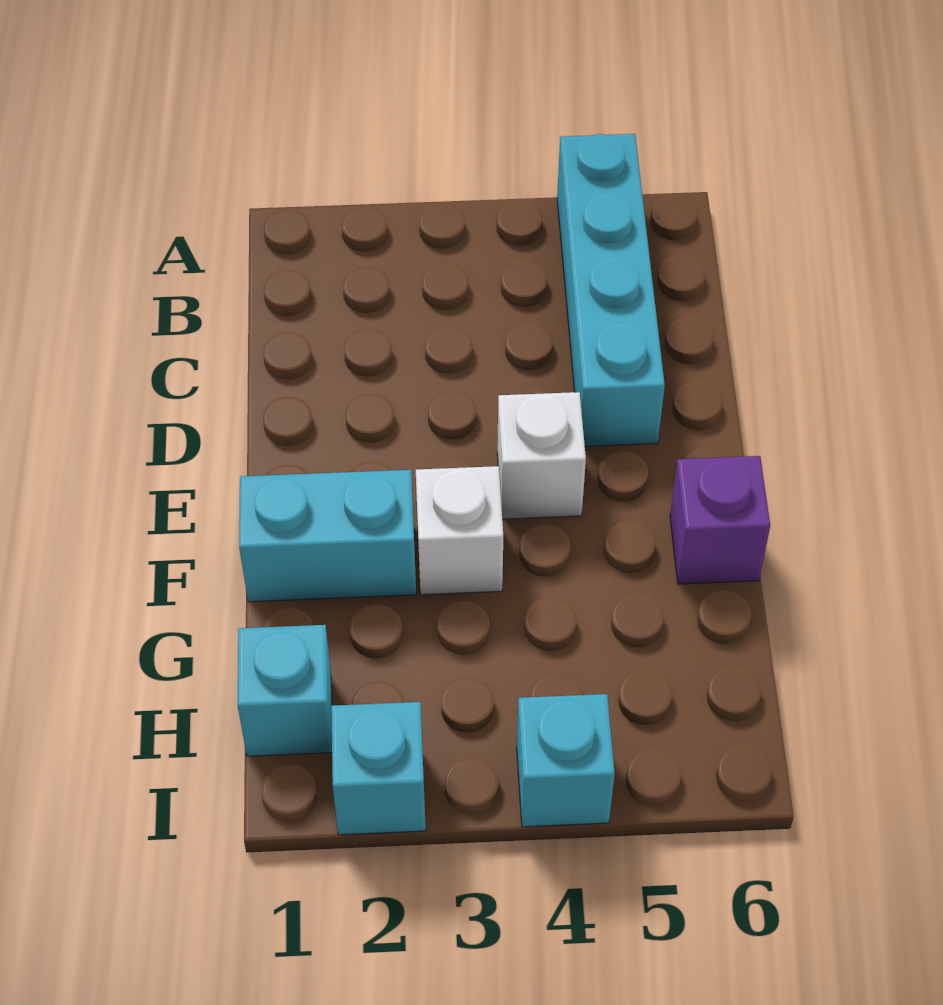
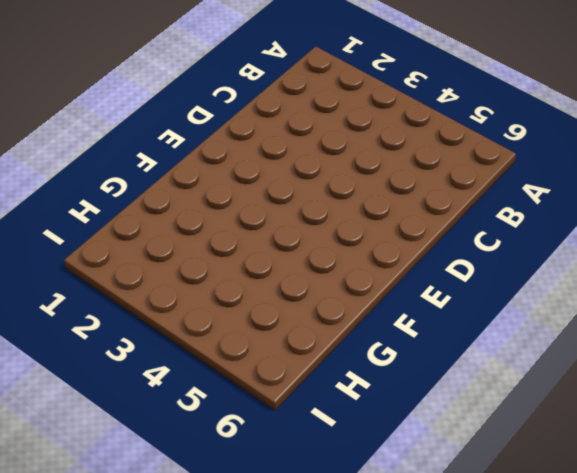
none -> cyan 1x4 brick [557,134,665,446]
none -> white 1x1 brick [497,392,586,519]

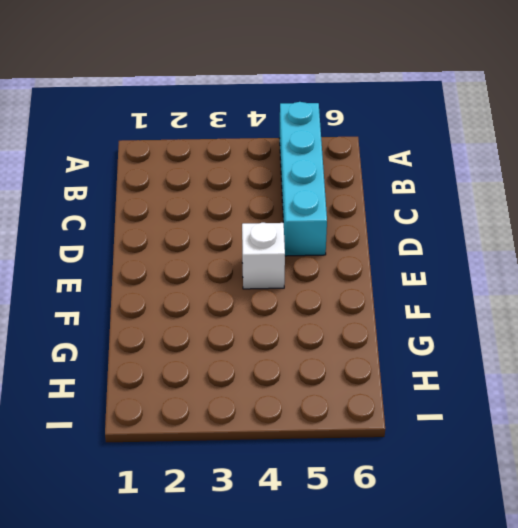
none -> cyan 1x2 brick [239,470,416,602]
none -> white 1x1 brick [416,466,503,595]

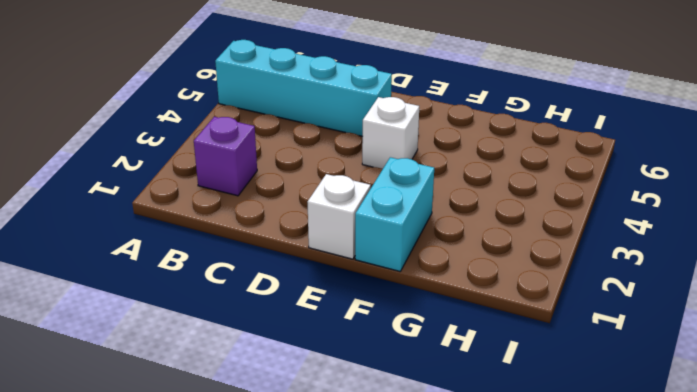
purple 1x1 brick [194,117,257,196] -> purple 1x1 brick moved to [670,456,770,584]
white 1x1 brick [308,174,371,259] -> white 1x1 brick moved to [416,466,503,595]
none -> cyan 1x1 brick [238,625,332,756]
none -> cyan 1x1 brick [331,702,426,835]

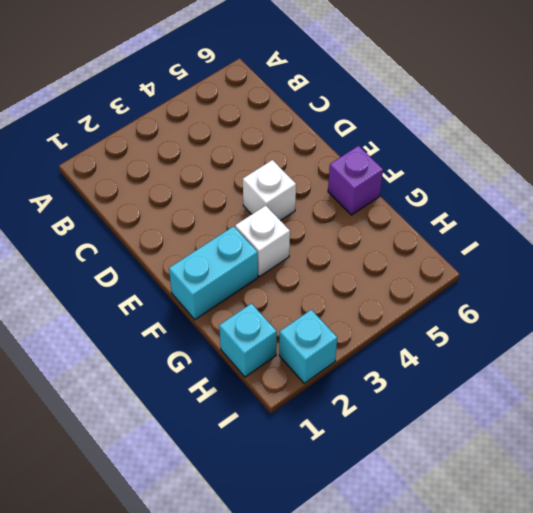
none -> cyan 1x4 brick [557,134,665,446]
none -> cyan 1x1 brick [517,694,615,827]

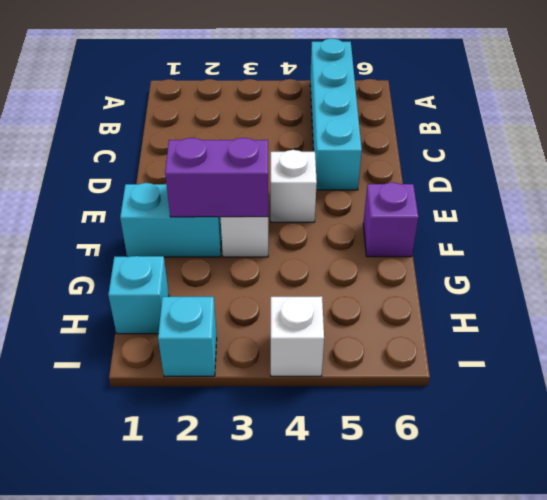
purple 1x2 brick [165,138,268,217] -> none
white 1x1 brick [271,296,324,376] -> cyan 1x1 brick [517,694,615,827]

